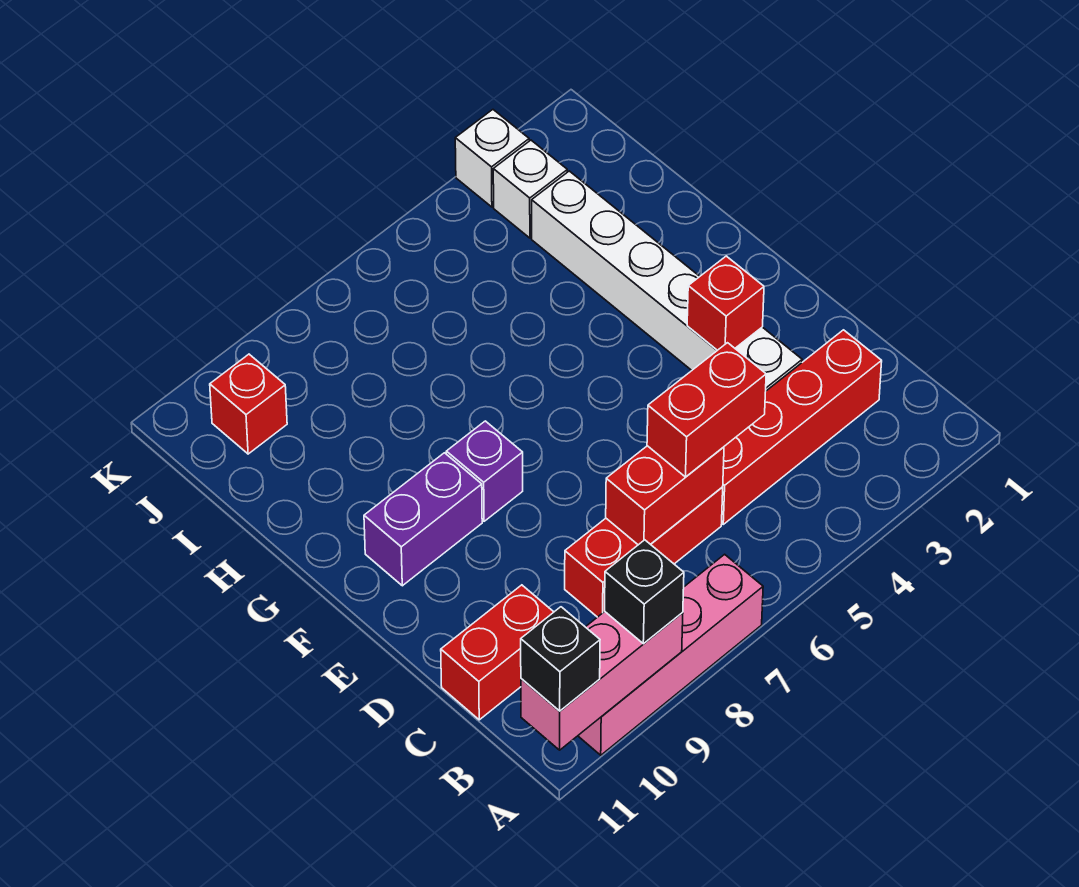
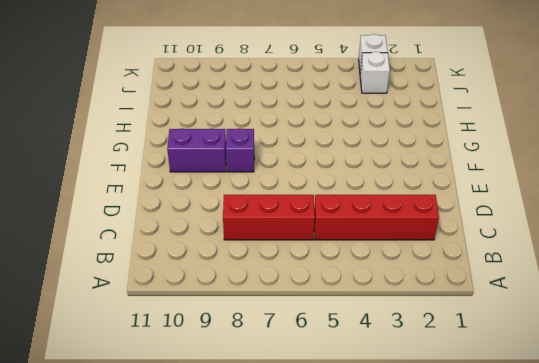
none -> pink 1x4 brick [578,554,763,755]
none -> red 1x2 brick [441,585,553,720]
none -> white 1x6 brick [532,171,802,391]

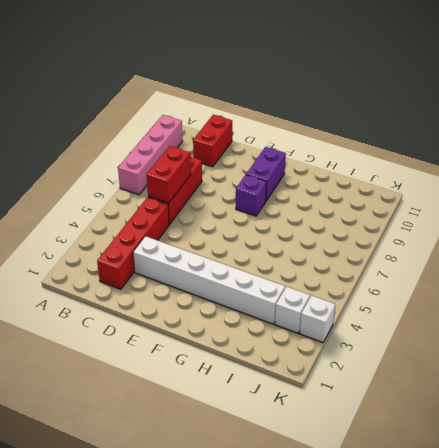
none -> red 1x1 brick [210,354,287,454]
none -> pink 1x3 brick [521,612,683,750]
none -> red 1x1 brick [687,256,764,350]

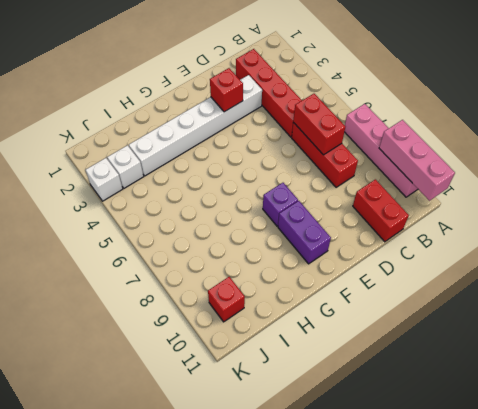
none -> black 1x1 brick [605,540,684,644]
none -> black 1x1 brick [521,607,600,711]
none -> red 1x2 brick [647,343,766,477]

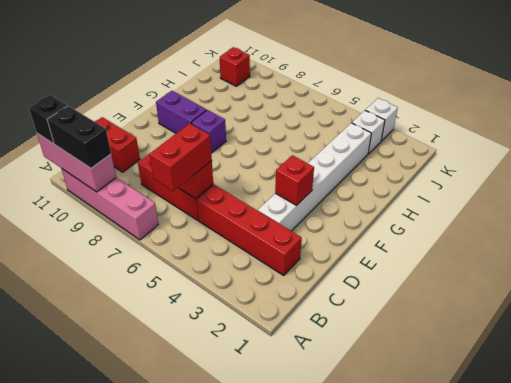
black 1x2 brick [47,106,111,168] -> black 1x1 brick [605,540,684,644]
red 1x2 brick [149,124,212,191] -> red 1x2 brick turned to [647,343,766,477]

